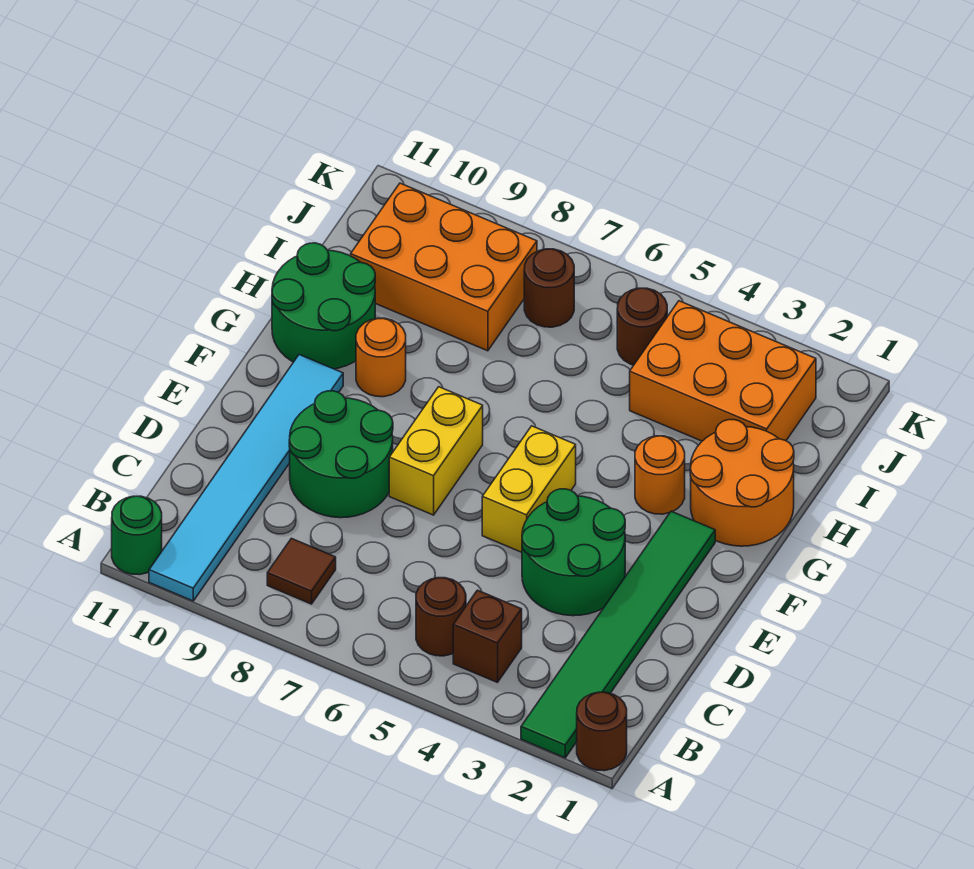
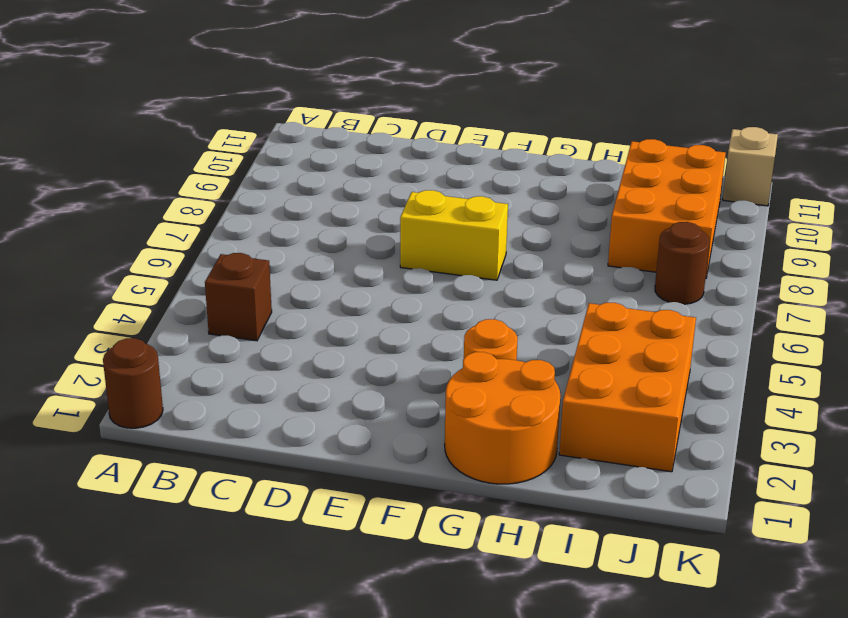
tan 1x1 brick [723,127,778,206] -> none
none -> green 1x6 tile [521,511,715,758]
none -> cyan 1x6 tile [149,355,343,601]
none -> green 1x1 round brick [112,496,162,575]

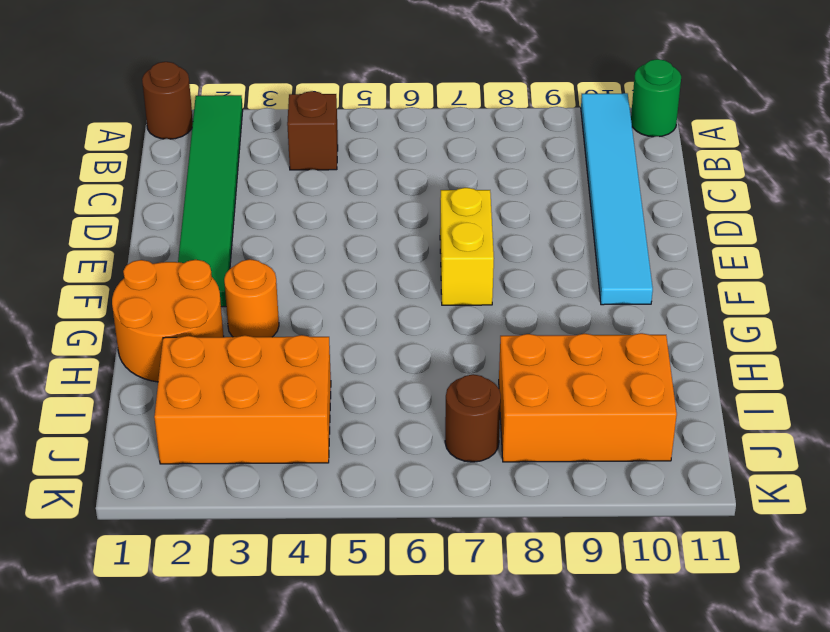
none -> brown 1x1 round brick [416,578,466,656]
none -> brown 1x1 tile [267,538,336,604]
none -> green 2x2 round brick [522,489,625,616]

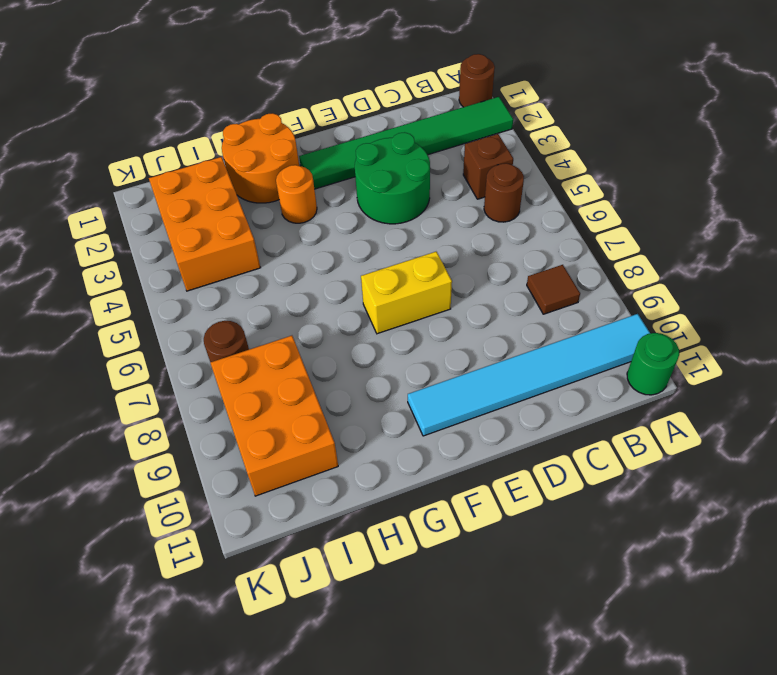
none -> green 2x2 round brick [289,391,393,518]
none -> yellow 1x2 brick [482,426,576,552]
none -> orange 1x1 round brick [356,318,406,397]

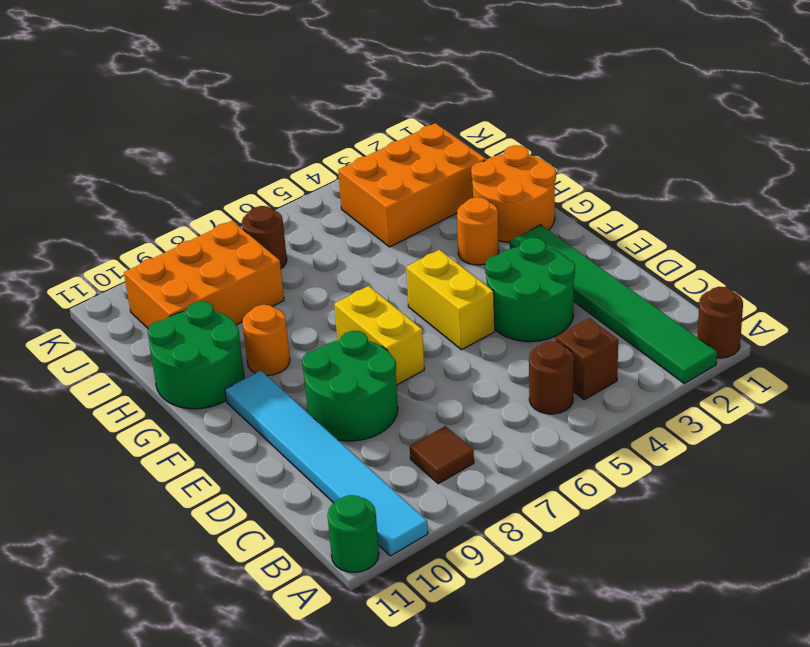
none -> brown 1x1 round brick [617,288,667,365]

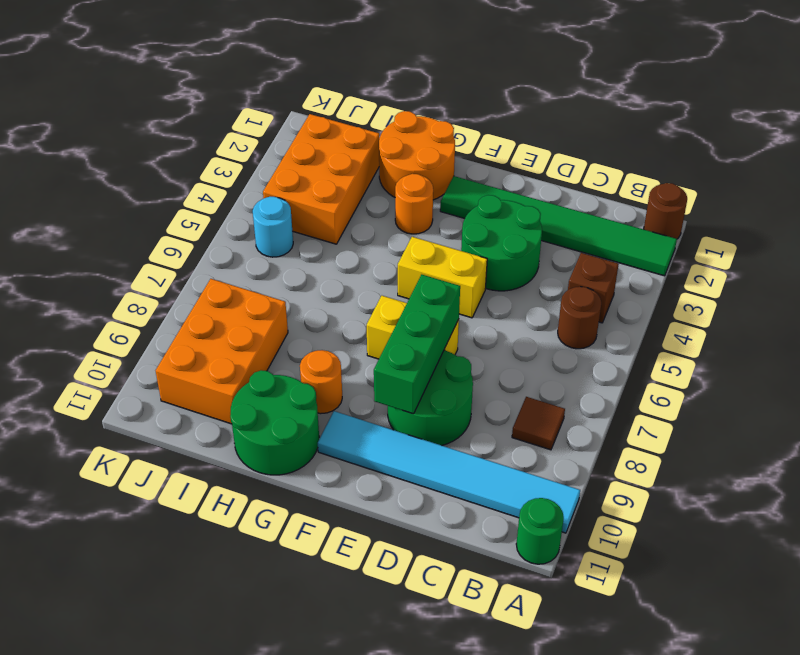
green 1x3 brick [374,275,460,414] -> none
cyan 1x1 round brick [253,197,293,257] -> brown 1x1 round brick [617,288,667,365]
none -> brown 1x1 round brick [524,249,574,327]

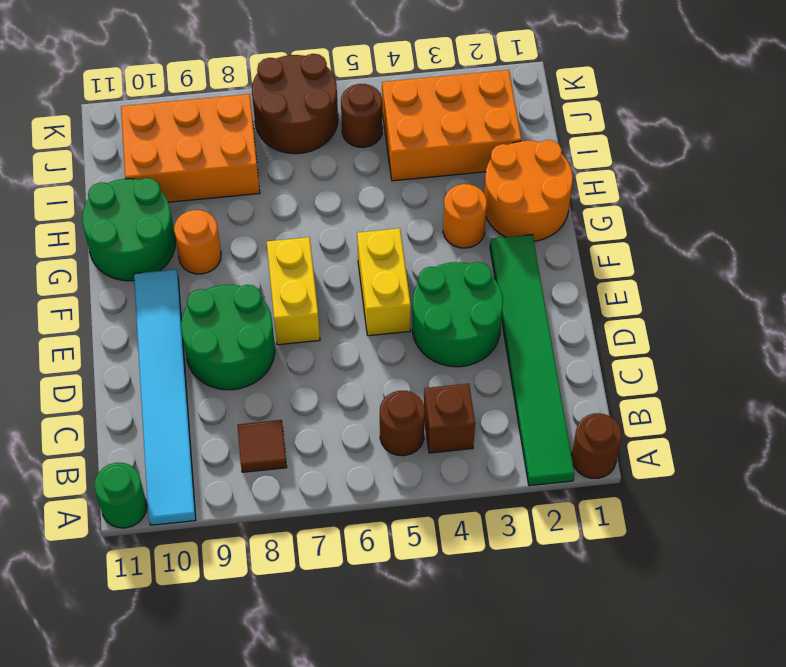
brown 2x2 round brick [252,54,338,154] -> brown 1x1 round brick [524,249,574,327]

